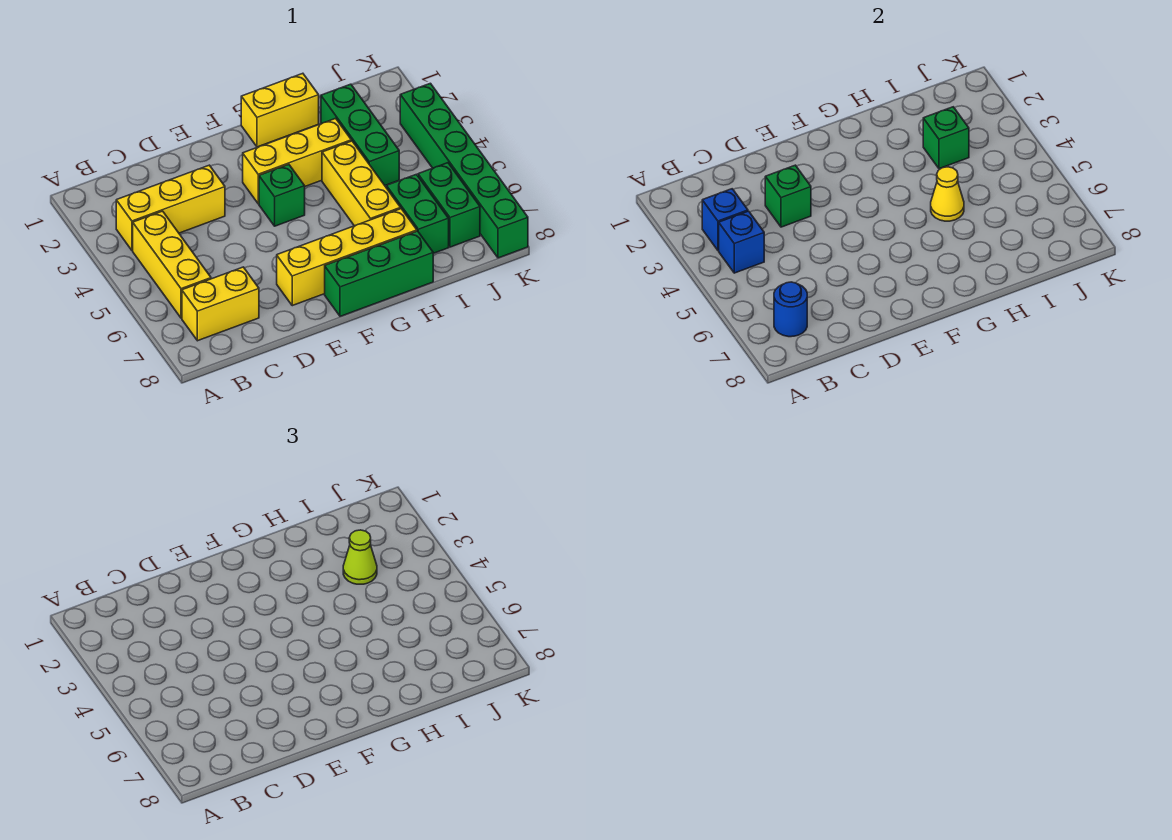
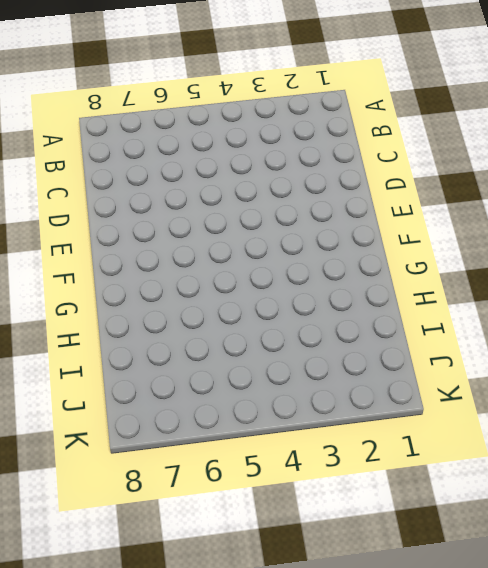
none -> yellow 1x3 brick [116,165,225,250]
none -> yellow 1x3 brick [133,211,211,318]
none -> yellow 1x2 brick [182,267,259,341]

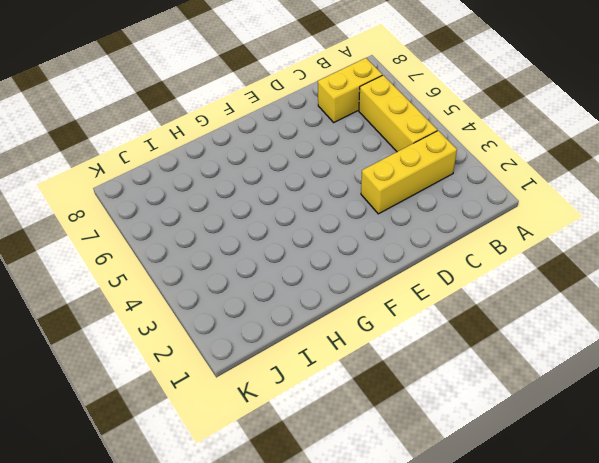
none -> yellow 1x4 brick [277,209,417,306]
none -> yellow 1x3 brick [243,118,351,204]
none -> green 1x1 brick [259,164,305,226]

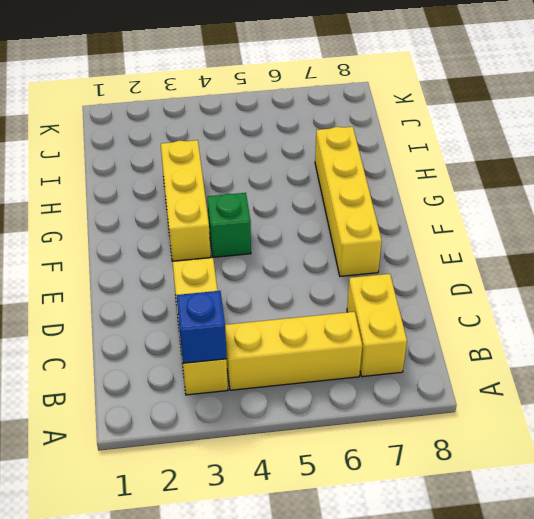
none -> green 1x3 brick [325,231,433,316]
none -> yellow 1x2 brick [241,73,319,147]
none -> yellow 1x3 brick [322,141,401,226]

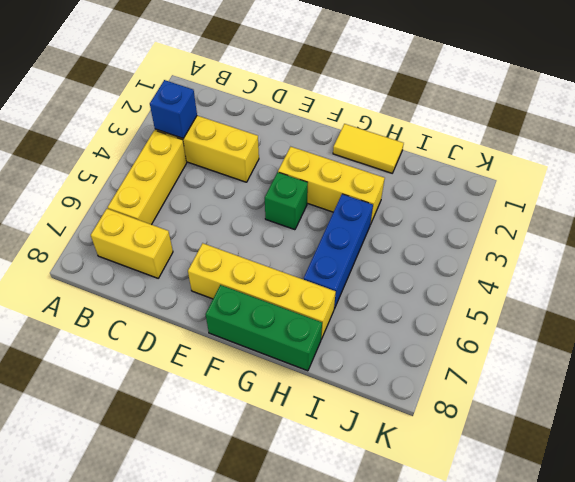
yellow 1x2 tile [333,124,404,173] -> yellow 1x2 brick [241,73,319,147]
blue 1x3 brick [304,194,373,309] -> yellow 1x3 brick [322,141,401,226]
none -> green 1x3 brick [321,84,399,185]
none -> green 1x2 brick [386,174,449,253]
none -> green 1x2 brick [418,163,480,247]

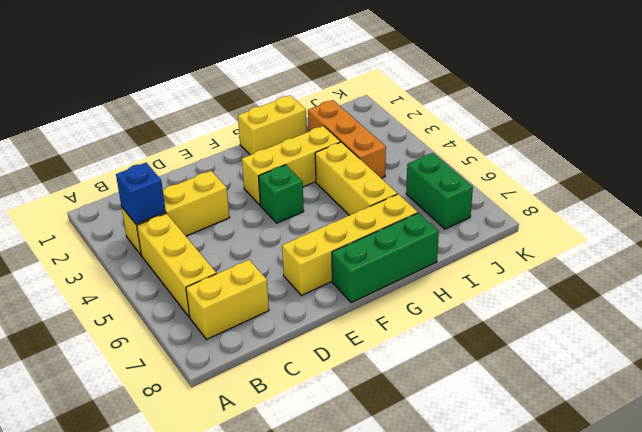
orange 1x3 brick [308,100,386,178] -> green 1x3 brick [321,84,399,185]
none -> green 1x2 brick [386,174,449,253]
none -> green 1x6 brick [400,83,528,258]
none -> blue 1x1 brick [719,211,764,273]

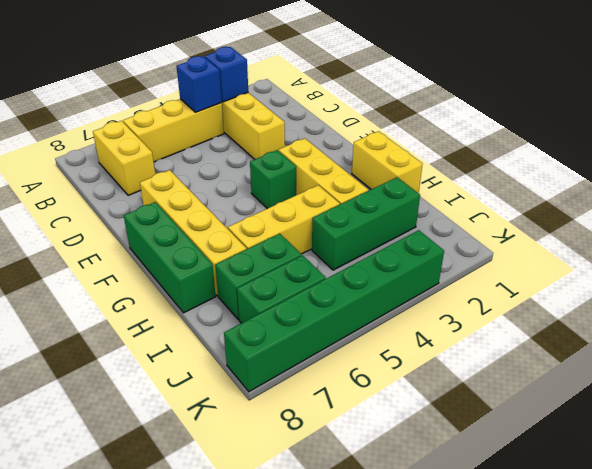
none -> blue 1x1 round brick [774,282,807,337]
none -> green 1x1 brick [765,165,811,227]
none -> yellow 1x1 cone [931,167,964,221]

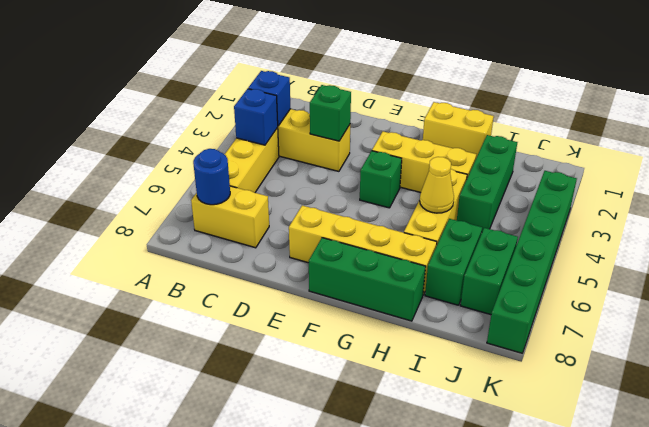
none -> green 1x1 brick [923,107,969,169]
none -> lime 1x1 cone [343,530,377,584]

